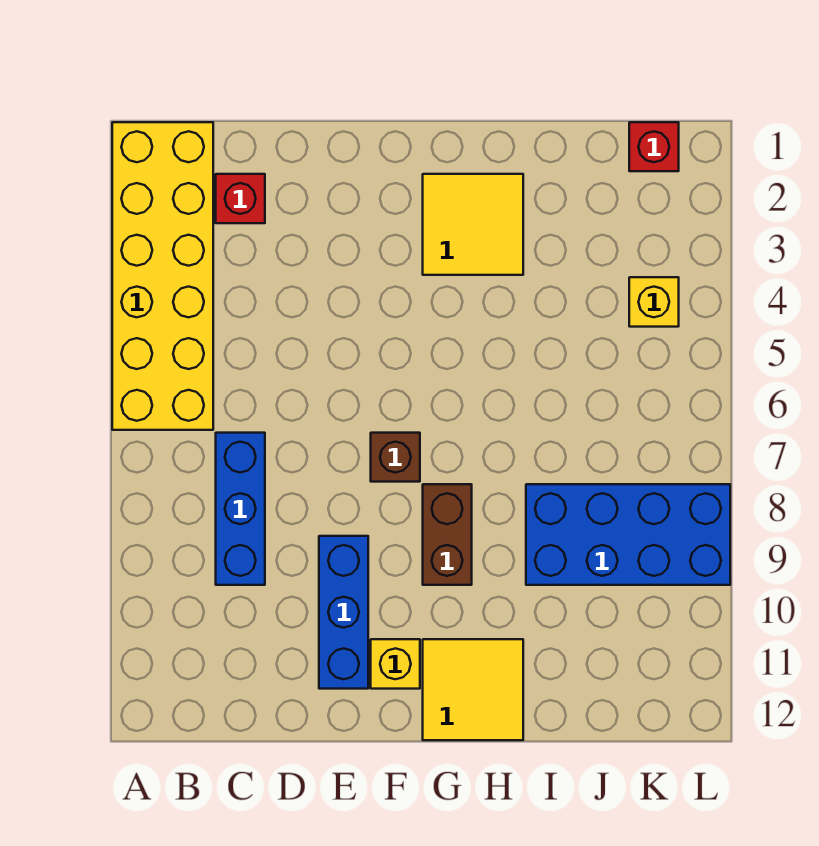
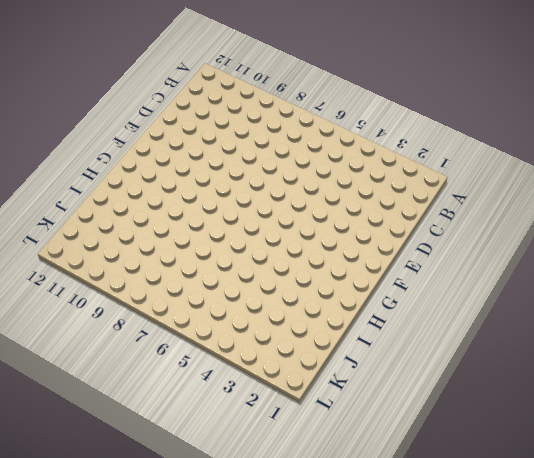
none -> yellow 2x6 brick [112,122,213,430]
none -> red 1x1 brick [216,174,265,223]
none -> blue 1x3 brick [216,433,265,585]

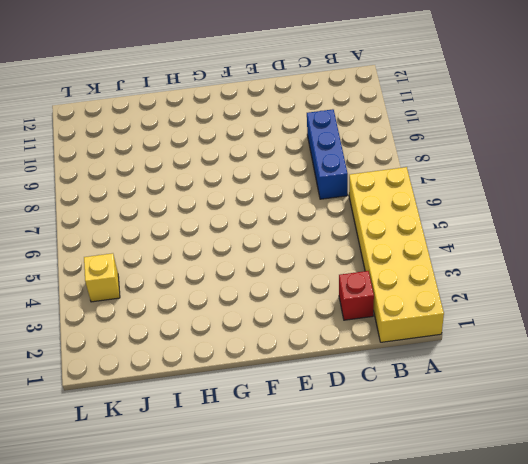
none -> blue 1x3 brick [319,536,368,689]
none -> brown 1x1 brick [371,433,420,482]
none -> yellow 1x1 brick [371,639,420,689]

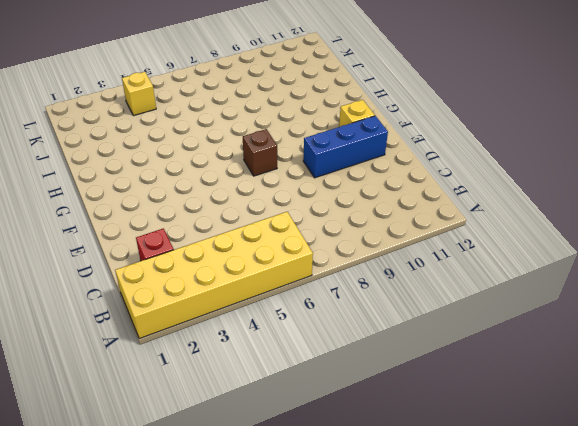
none -> blue 1x3 brick [216,433,265,585]
none -> yellow 2x2 tile [423,174,523,275]
none -> brown 1x2 brick [423,484,472,585]

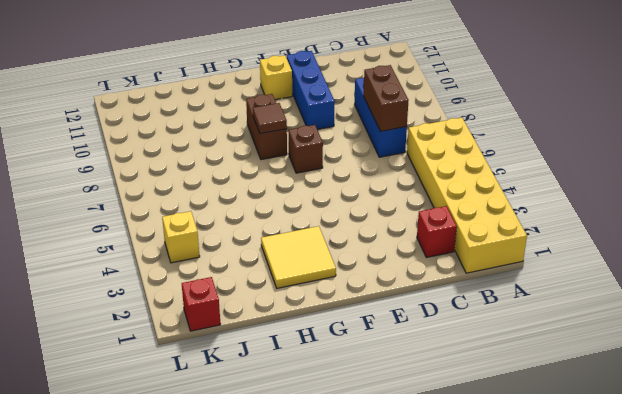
brown 1x2 brick [364,65,409,131] -> none
brown 1x1 tile [253,103,287,134] -> none
none -> yellow 2x2 tile [423,639,523,740]
none -> blue 2x4 brick [526,484,730,585]

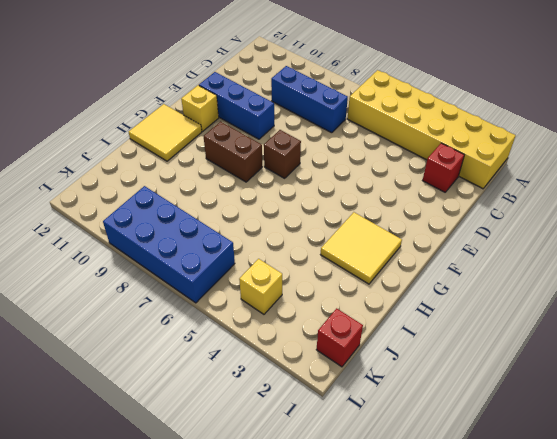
blue 2x4 brick [103,186,235,303] -> blue 2x4 brick turned to [526,484,730,585]

